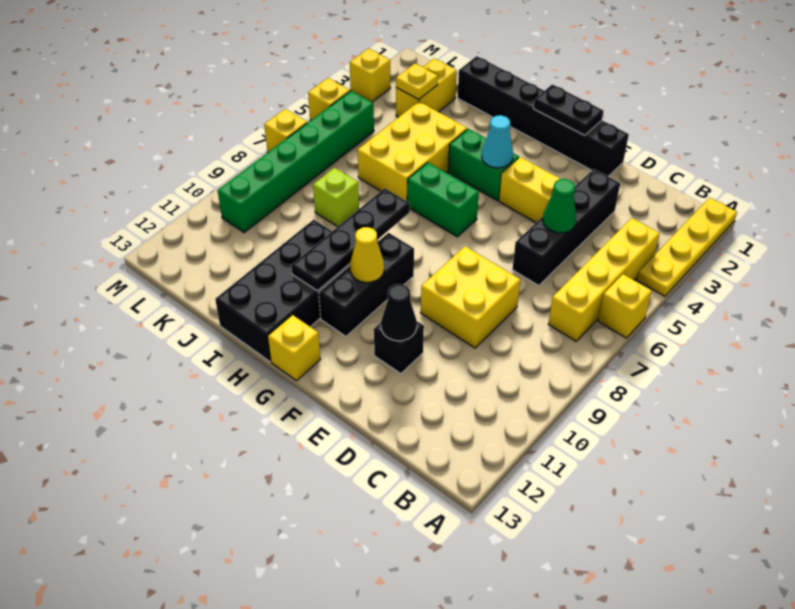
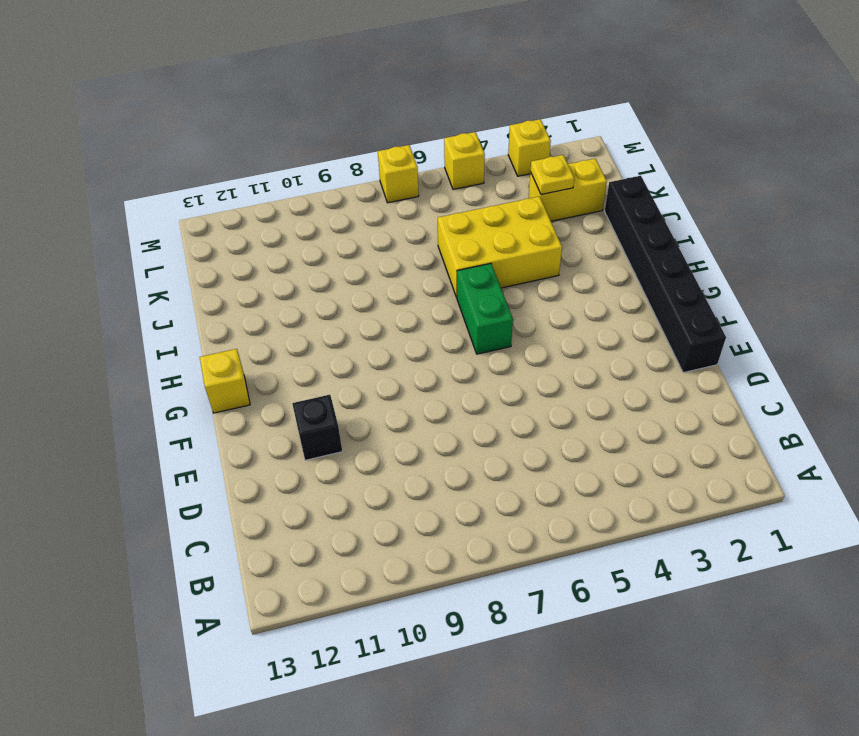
none -> yellow 1x4 plate [637,198,737,296]
none -> yellow 1x1 brick [598,274,652,338]
none -> yellow 1x4 brick [548,218,660,341]

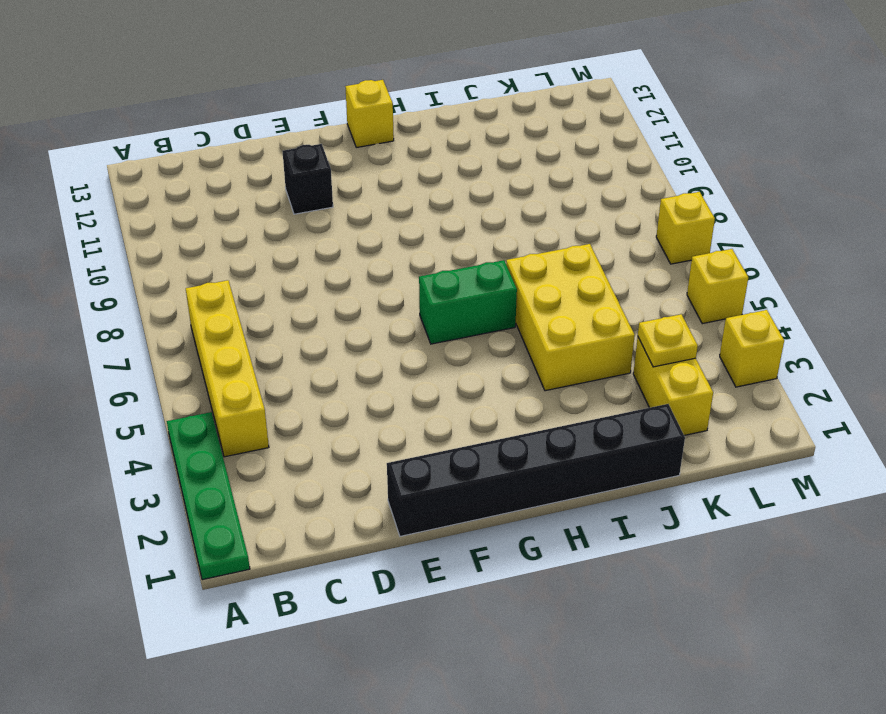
green 1x4 plate [167,412,250,580] -> yellow 1x4 plate [637,198,737,296]
none -> yellow 1x1 brick [598,274,652,338]
none -> black 1x4 brick [512,169,620,286]
none -> yellow 2x2 brick [421,246,520,348]

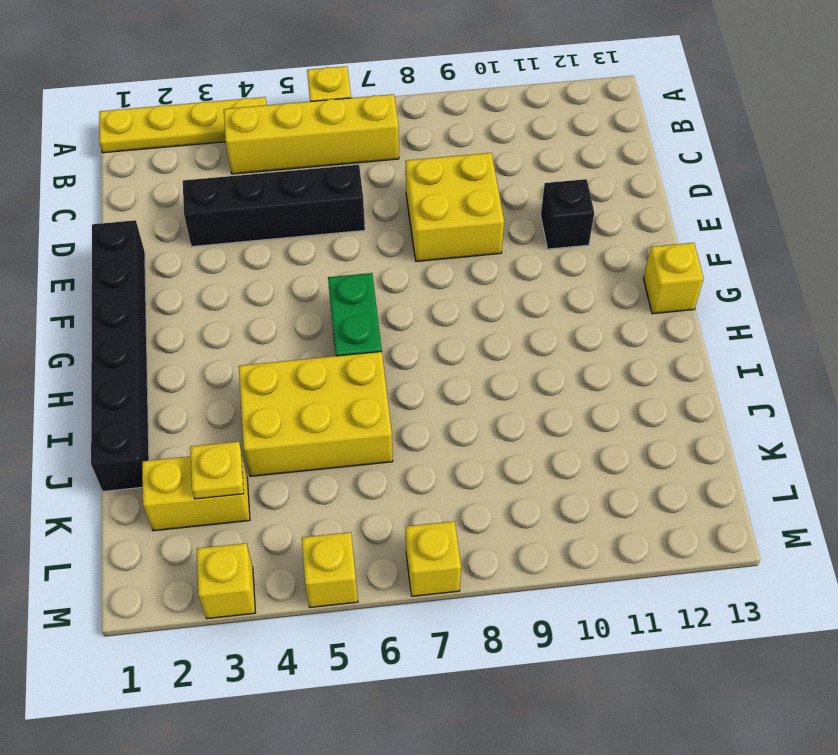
none -> yellow 1x2 brick [499,157,560,223]
none -> green 1x2 brick [448,129,519,201]
none -> black 1x3 brick [319,233,414,336]

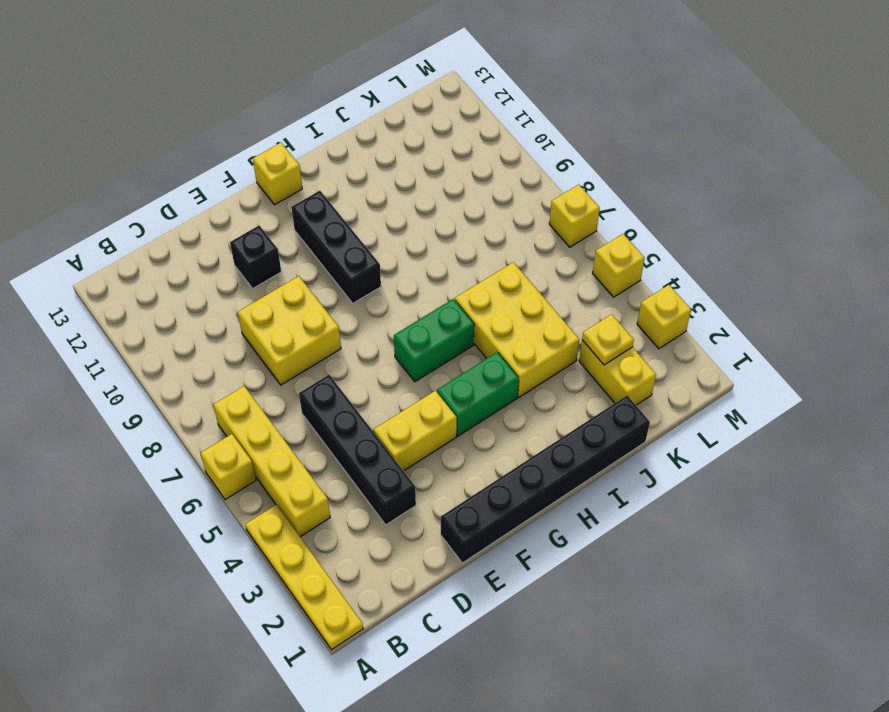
none -> black 2x4 brick [215,219,350,362]
none -> lime 1x1 brick [313,168,359,227]
none -> green 1x6 brick [217,91,374,233]

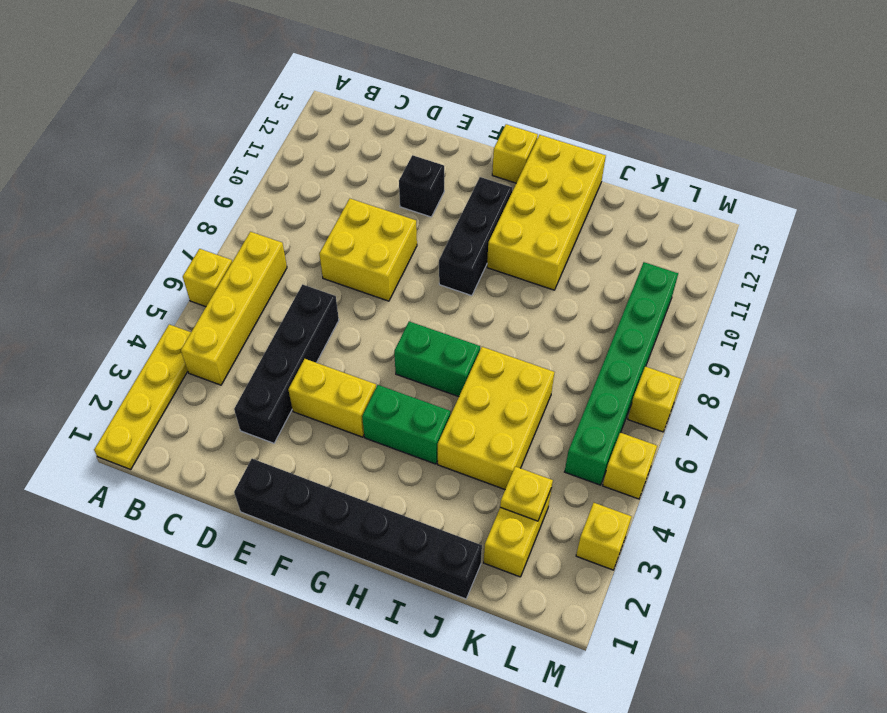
yellow 2x4 brick [487,135,606,290] -> black 2x4 brick [215,219,350,362]
none -> lime 1x1 brick [313,168,359,227]
none -> green 1x1 cone [543,179,577,233]
none -> black 1x1 cone [381,284,417,341]

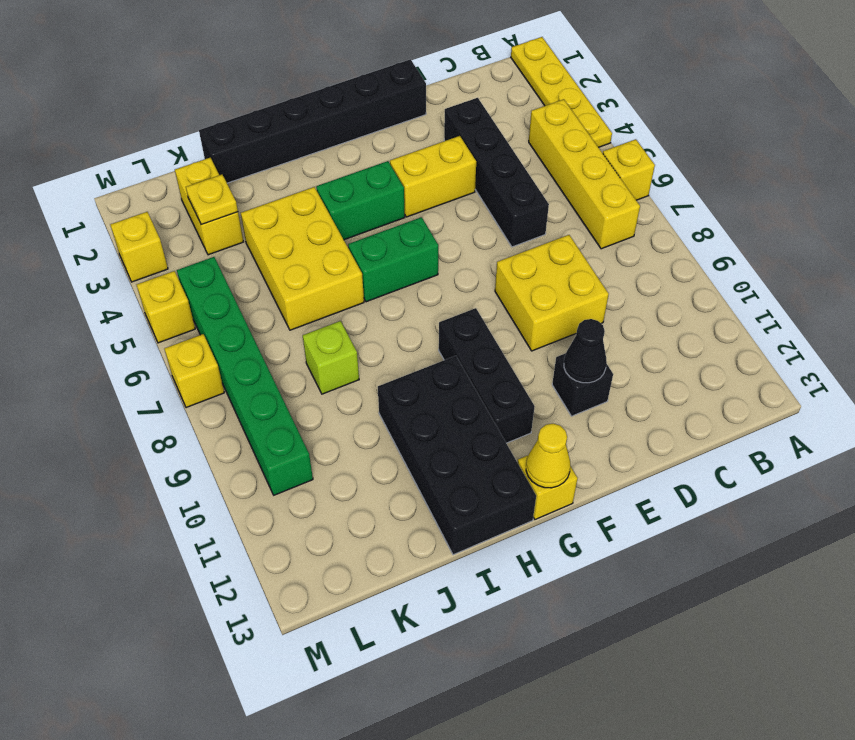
yellow 1x1 cone [526,424,570,488] -> yellow 1x1 cone moved to [350,227,384,282]
none -> green 1x1 cone [543,179,577,233]
none -> black 1x2 plate [533,84,603,135]
none -> cyan 1x1 cone [482,115,513,168]

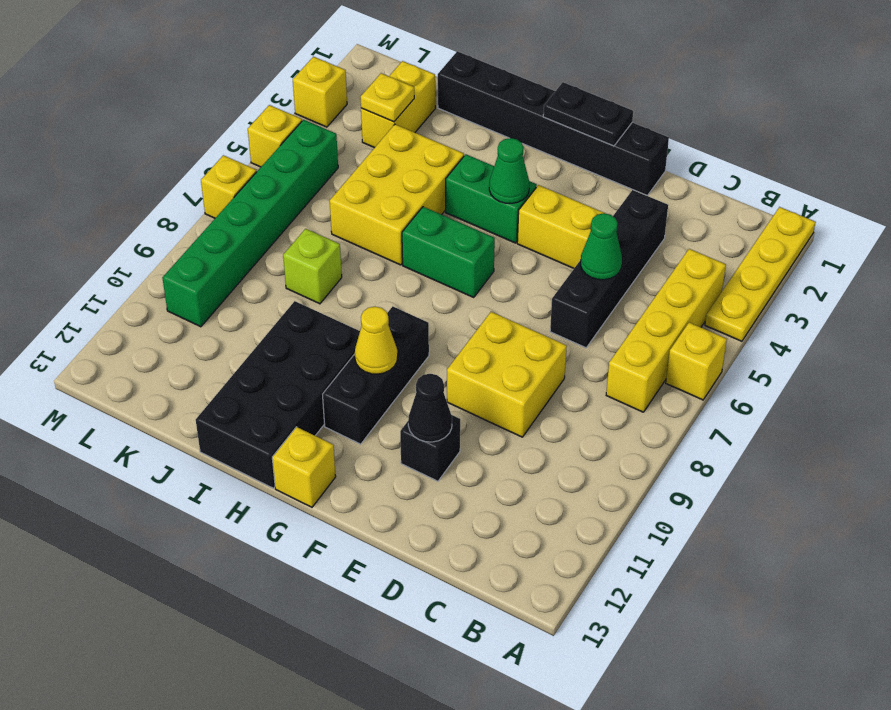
green 1x1 cone [489,138,529,203] -> cyan 1x1 cone [482,115,513,168]
none -> black 1x4 plate [291,188,410,291]

